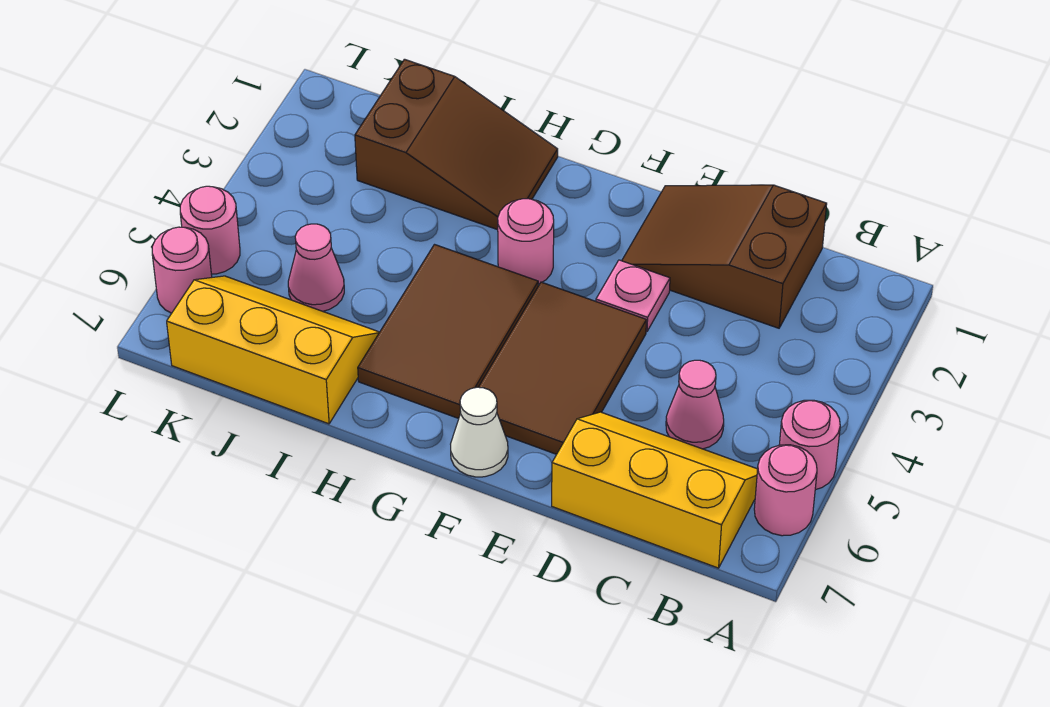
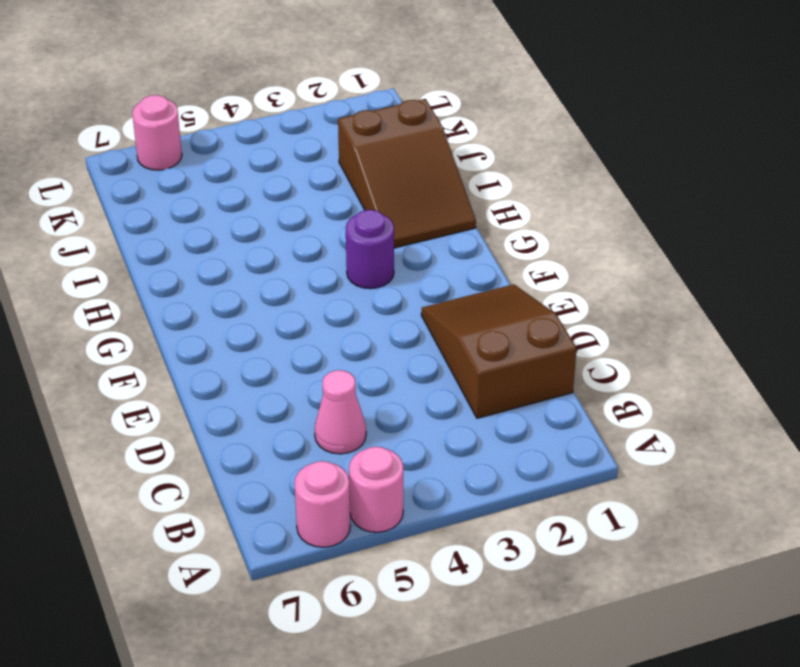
purple 1x1 round brick [346,210,394,289] -> pink 1x1 round brick [498,199,554,284]
none -> yellow 2x3 slope [552,412,758,568]
none -> pink 1x1 plate [596,260,670,332]
none -> brown 2x3 tile [479,282,646,454]

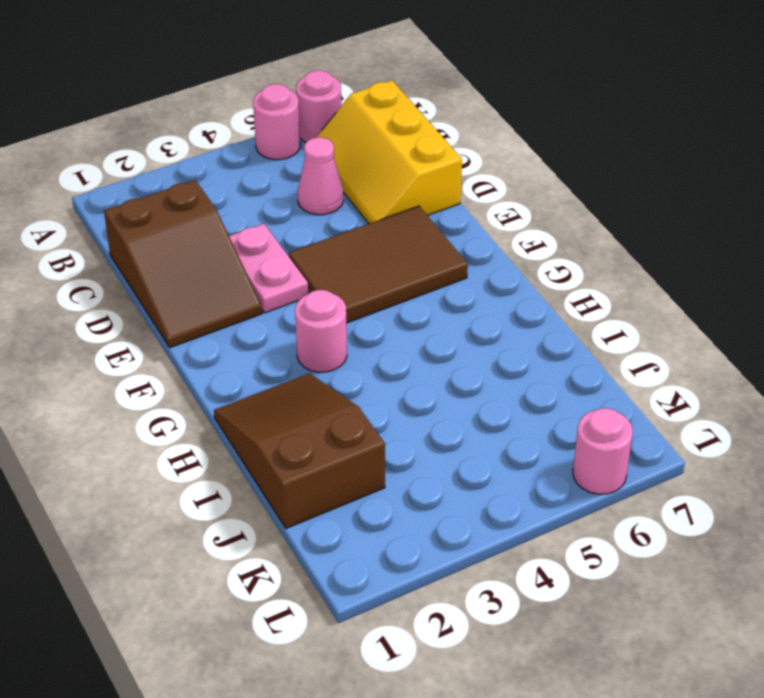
pink 1x2 plate [229,224,308,313] -> pink 1x1 plate [596,260,670,332]
none -> white 1x1 cone [451,387,508,477]
none -> brown 2x3 tile [358,245,538,419]
none -> yellow 2x3 slope [167,276,380,424]

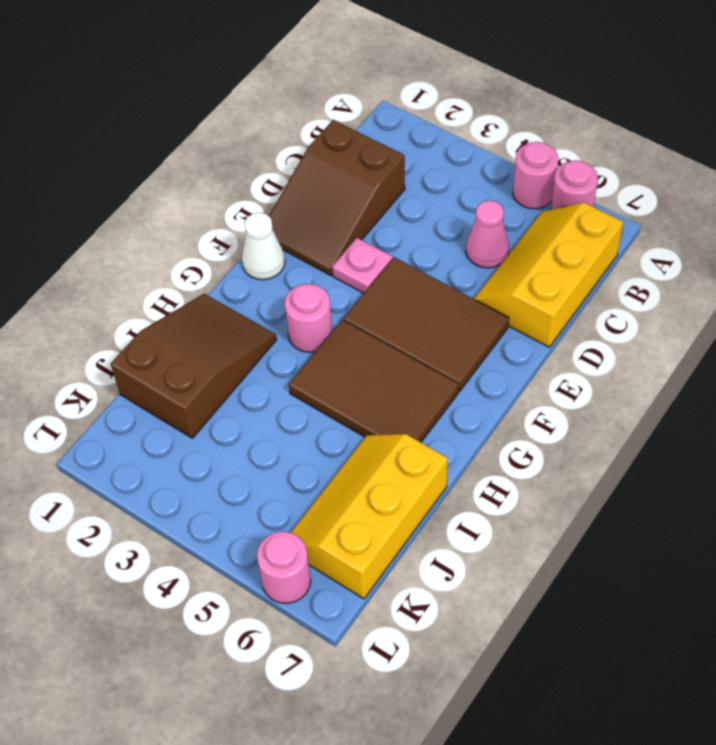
white 1x1 cone [242,213,285,280] -> white 1x1 cone moved to [451,387,508,477]
none -> pink 1x1 cone [288,224,344,311]
none -> pink 1x1 round brick [180,186,240,274]

